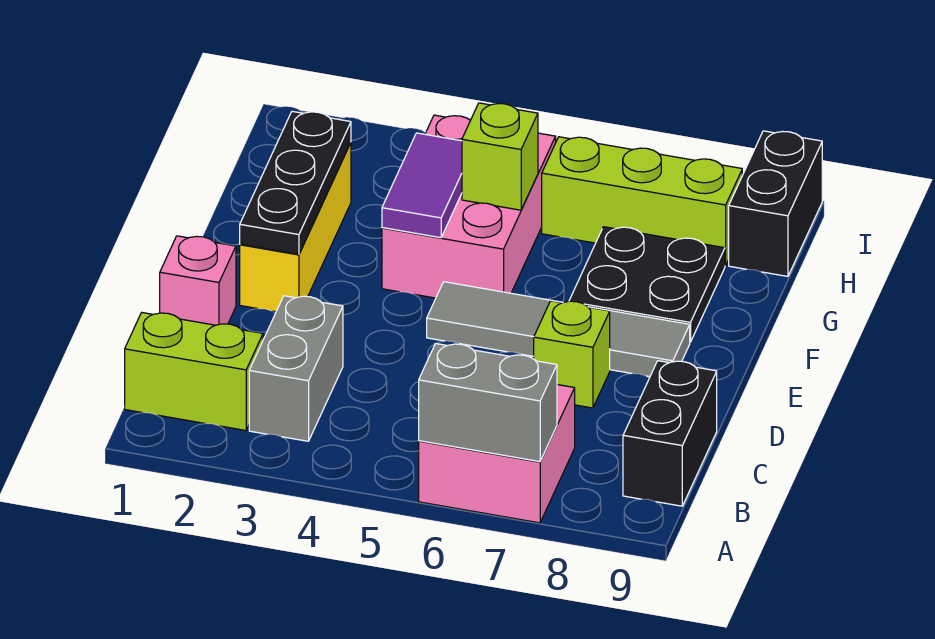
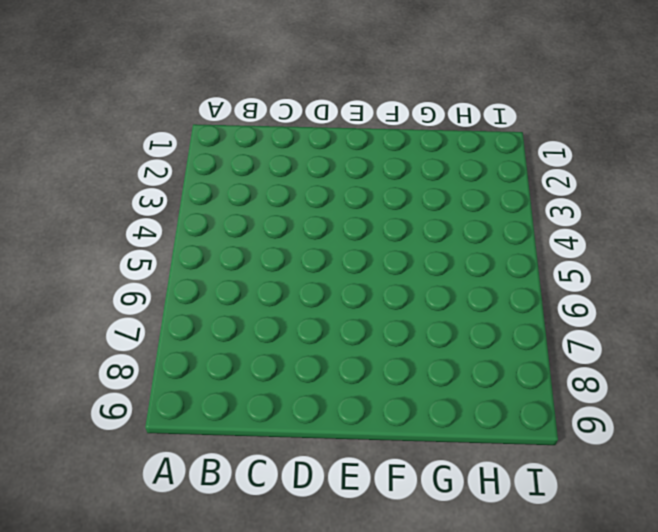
none -> pink 2x2 brick [419,385,575,523]
none -> lime 1x2 brick [125,313,263,431]
none -> grey 1x2 brick [249,296,343,441]

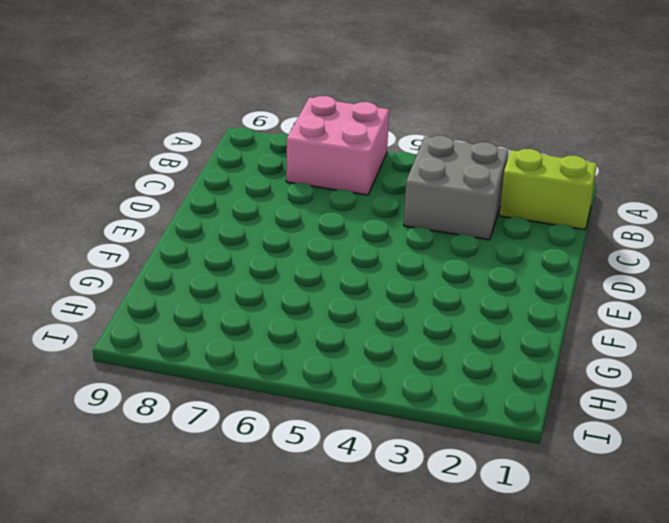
grey 2x2 brick [404,136,509,240] -> grey 1x2 brick [249,296,343,441]
none -> black 1x2 brick [623,361,717,506]
none -> pink 1x1 brick [160,236,236,325]
none -> lime 1x1 brick [534,301,610,408]

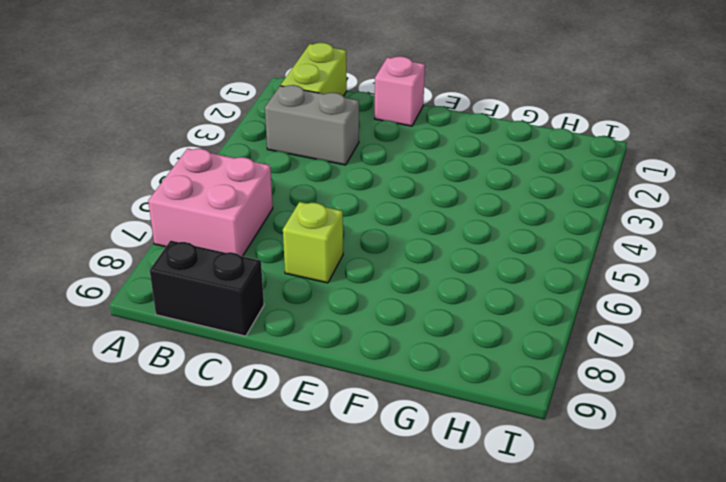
none -> yellow 1x3 brick [240,143,351,312]
none -> grey 1x4 tile [427,282,690,377]
none -> pink 2x3 brick [382,115,556,298]

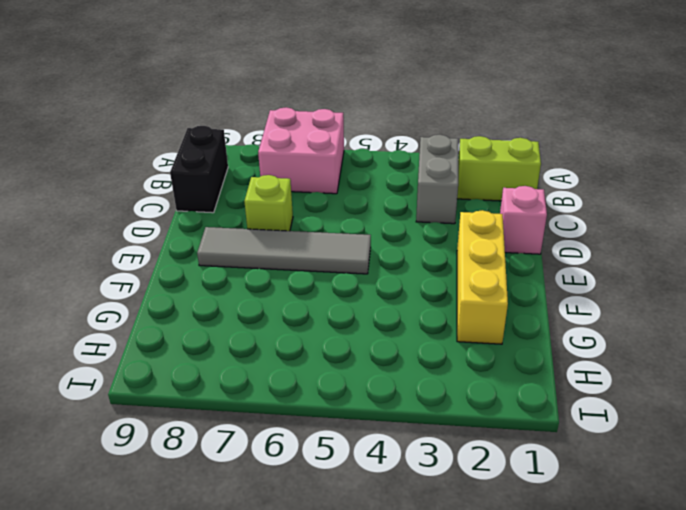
none -> pink 2x3 brick [382,115,556,298]
none -> black 2x2 plate [569,227,725,342]
none -> lime 1x3 brick [542,137,742,266]

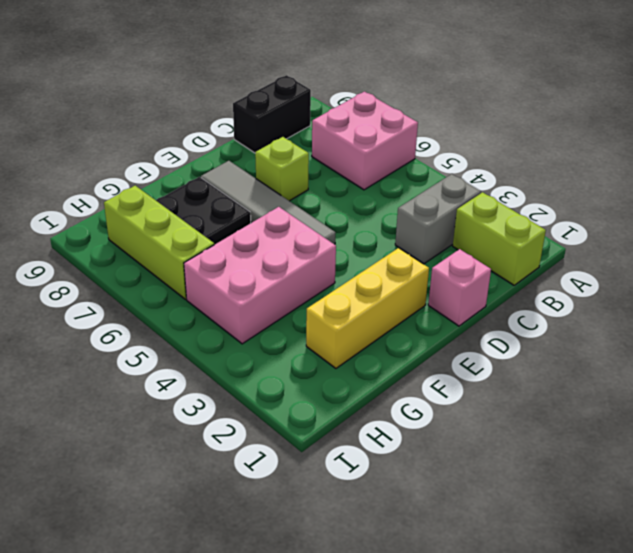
none -> black 1x2 brick [729,131,822,276]
none -> grey 1x2 brick [419,344,557,462]
none -> black 1x3 plate [240,111,351,254]

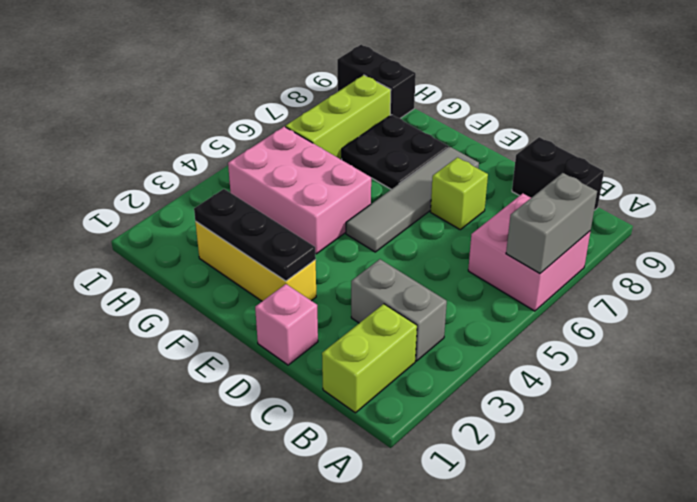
none -> purple 1x2 tile [382,133,462,238]
none -> lime 1x1 brick [462,103,538,210]

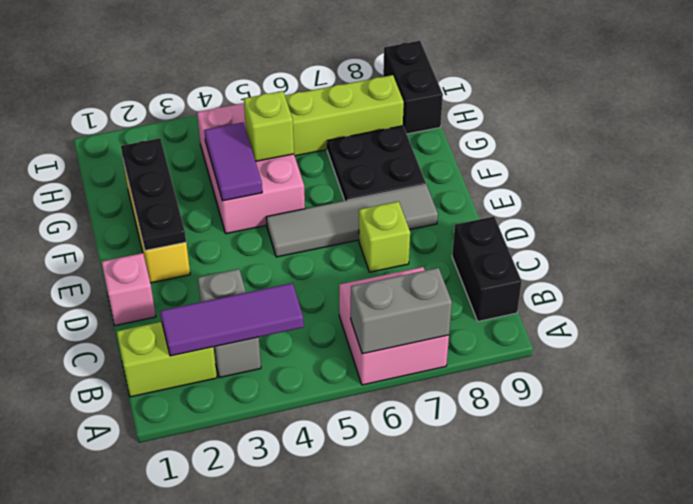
purple 1x3 tile [160,283,304,356] -> none

